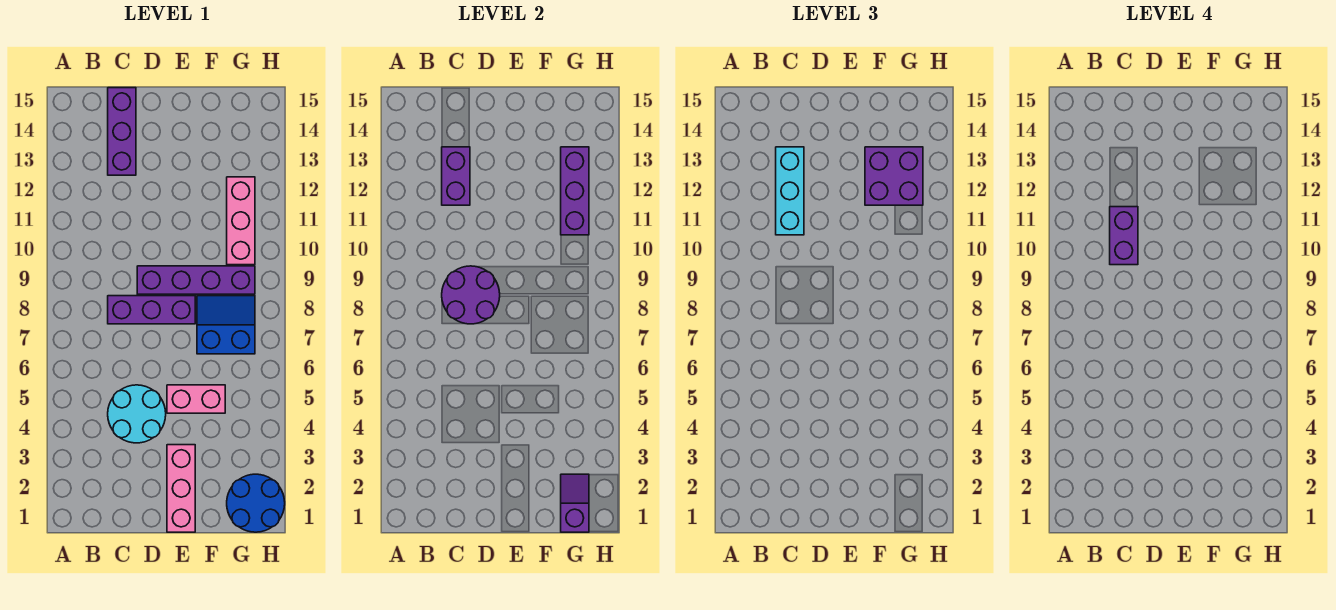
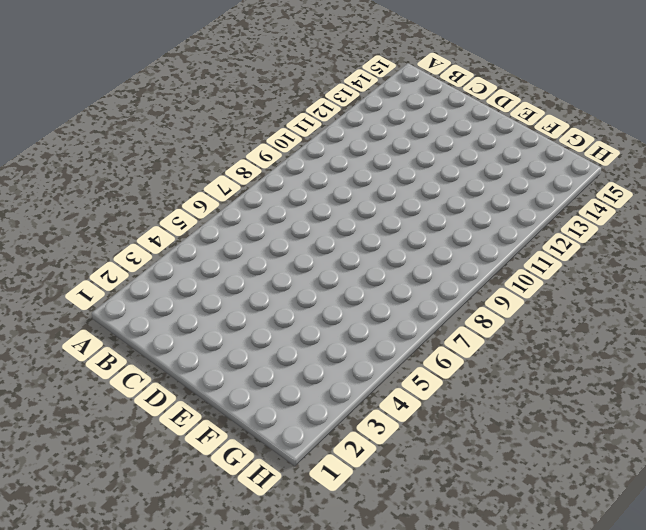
none -> cyan 2x2 round brick [108,385,166,443]
none -> purple 1x3 brick [108,296,195,324]
none -> purple 1x3 brick [108,88,136,175]

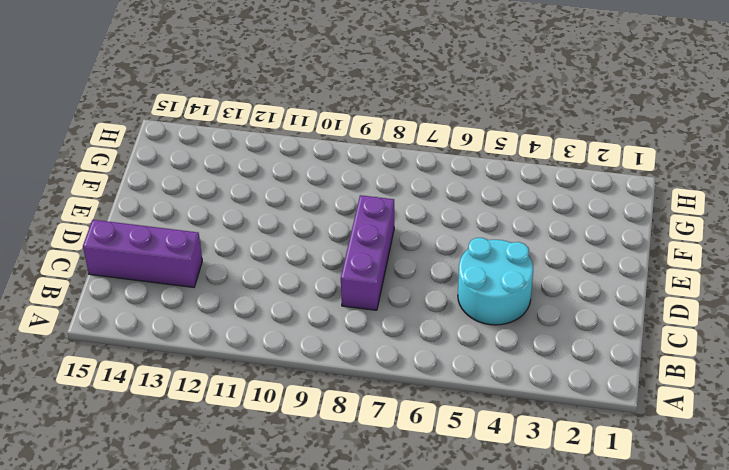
none -> purple 1x4 brick [137,266,255,294]
none -> pink 1x3 brick [167,445,195,532]
none -> pink 1x2 brick [167,385,225,413]

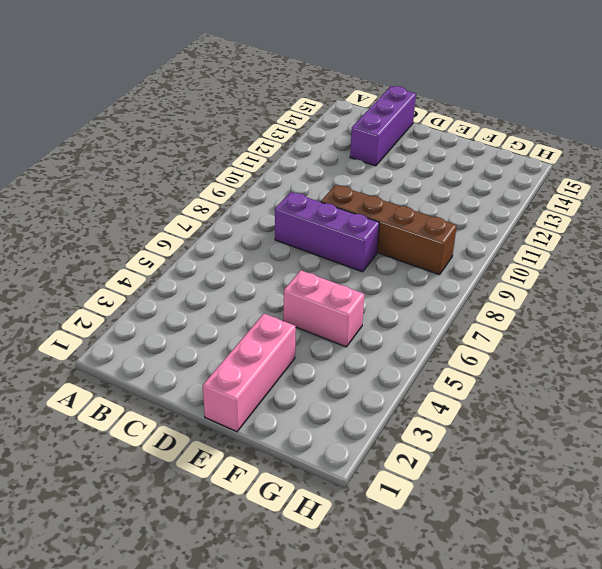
brown 1x4 brick [321,185,457,275] -> purple 1x4 brick [137,266,255,294]
none -> cyan 2x2 round brick [108,385,166,443]
none -> blue 2x2 slope [197,296,255,354]
none -> blue 2x2 round brick [227,474,285,532]

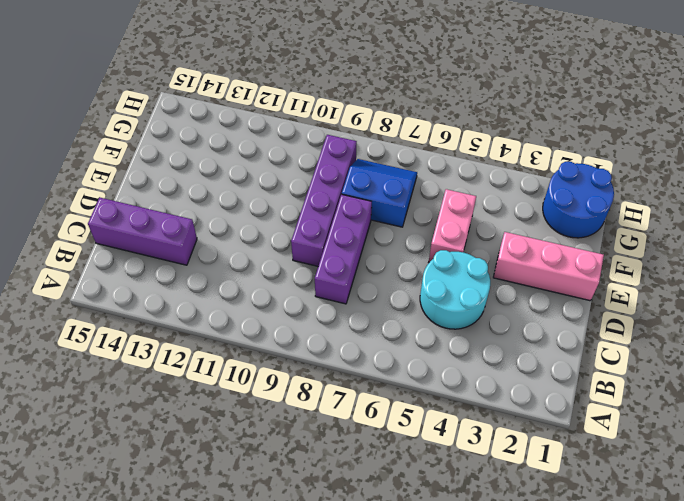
blue 2x2 slope [342,159,417,227] -> blue 2x2 slope turned to [197,296,255,354]
none -> pink 1x3 brick [227,177,255,265]
none -> purple 2x2 round brick [442,266,500,324]
none -> purple 1x2 brick [442,147,470,205]

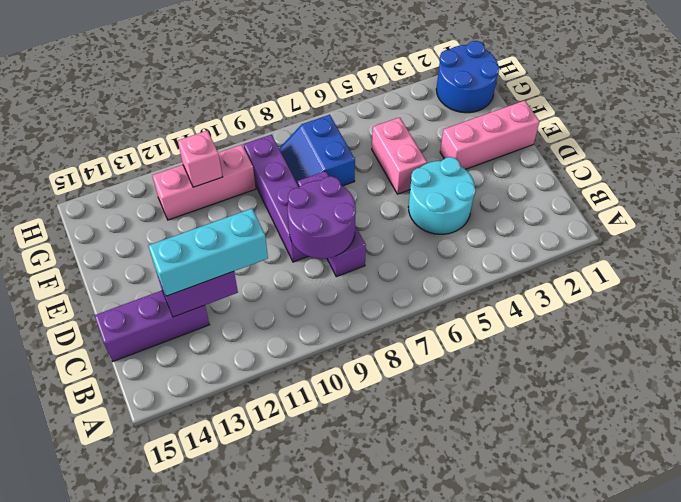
pink 1x1 brick [178,131,222,187] -> purple 1x3 brick [561,147,589,235]
none -> purple 1x2 slope [561,474,589,532]
none -> purple 2x2 brick [865,147,923,205]
none -> purple 1x2 brick [1110,207,1138,265]

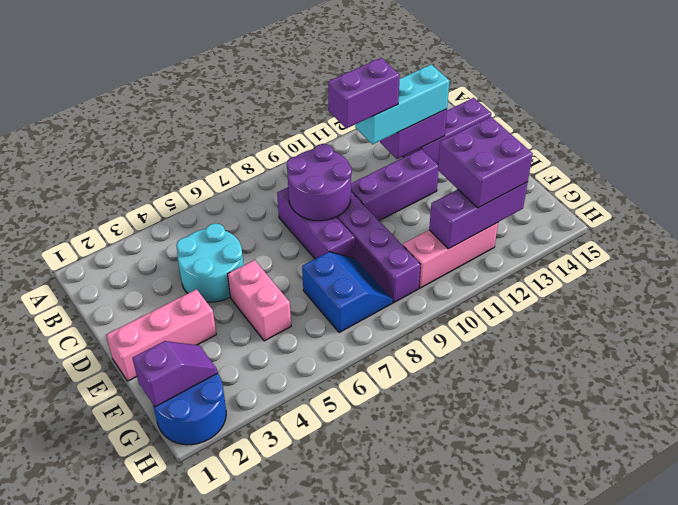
purple 1x3 brick [351,149,438,221] -> none

